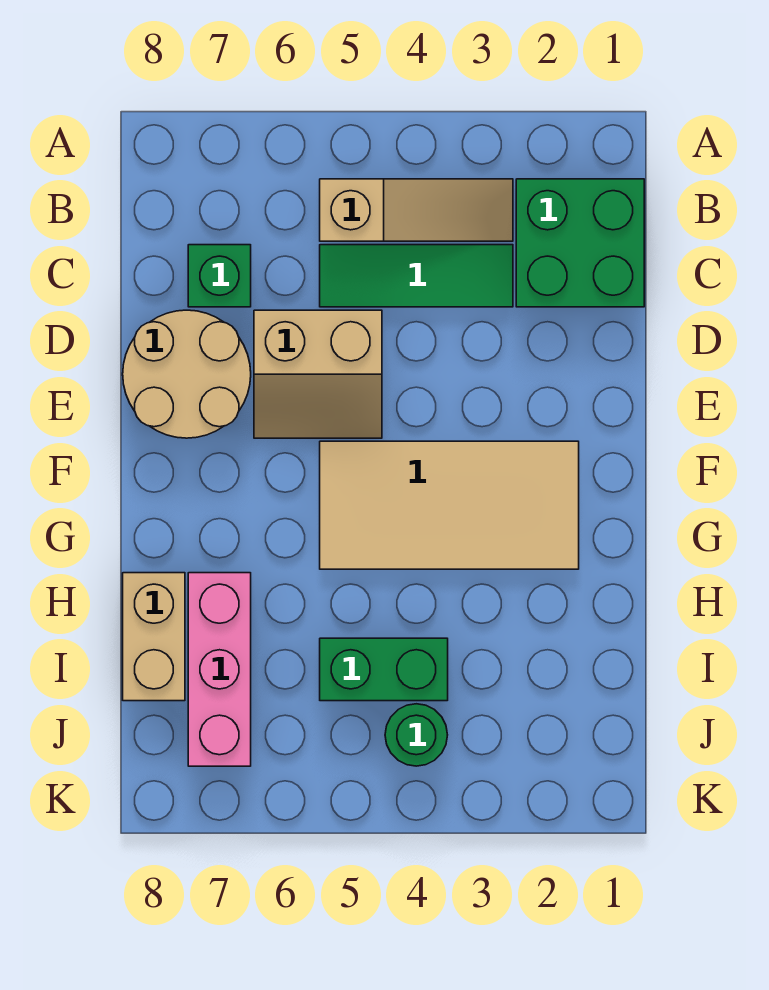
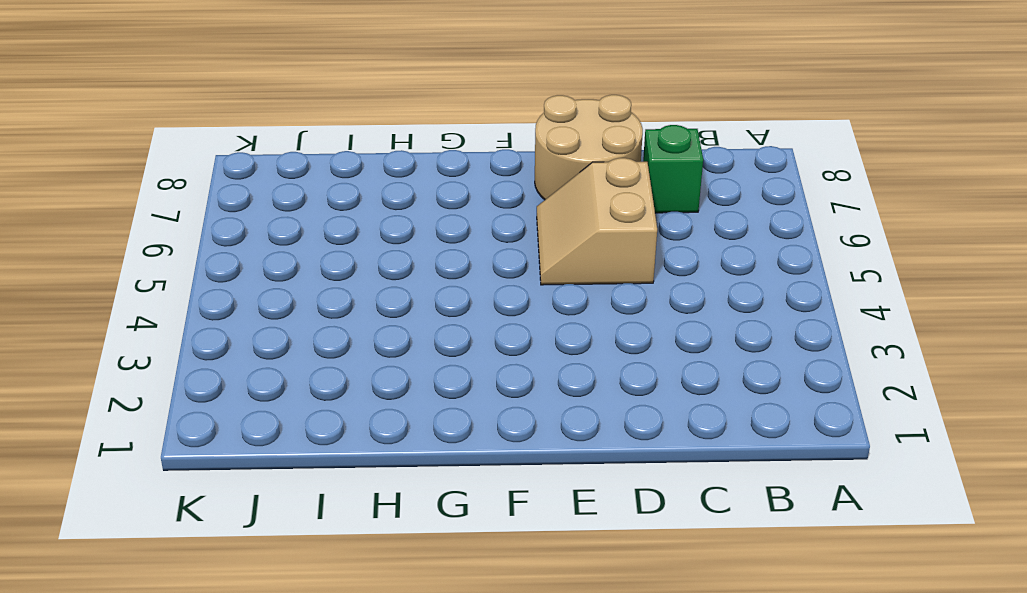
none -> green 2x2 brick [516,179,644,307]
none -> tan 1x3 slope [320,179,513,241]

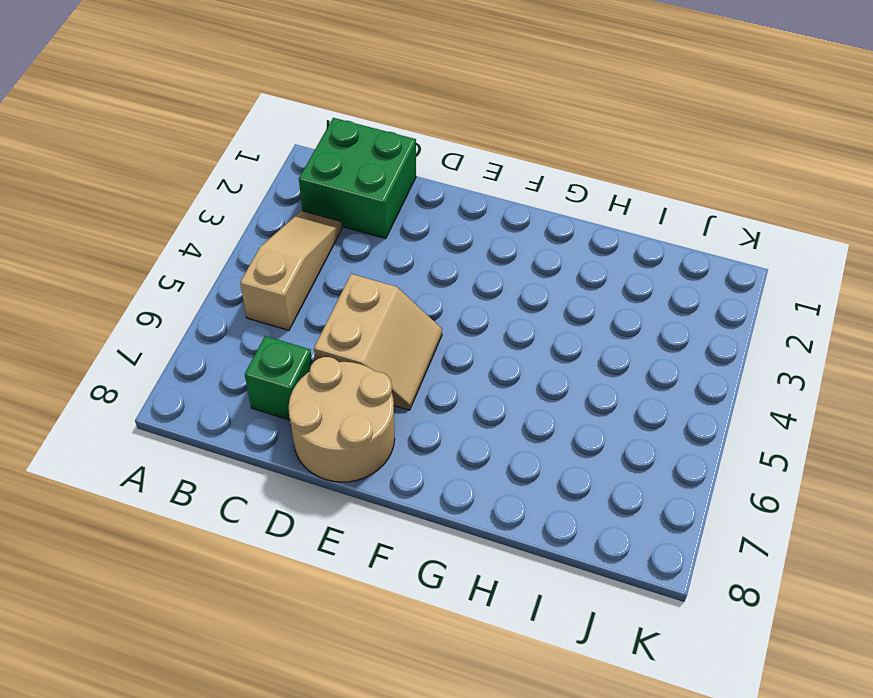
none -> green 1x3 tile [320,245,513,307]
none -> tan 2x4 tile [320,441,579,569]

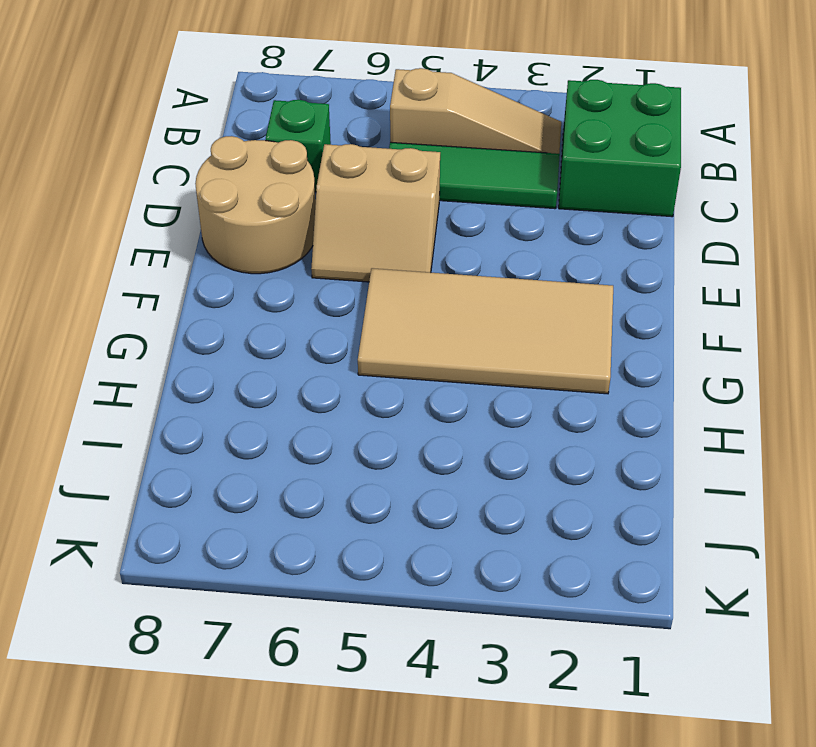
none -> pink 1x3 brick [188,573,251,766]
none -> tan 1x2 brick [123,573,185,701]

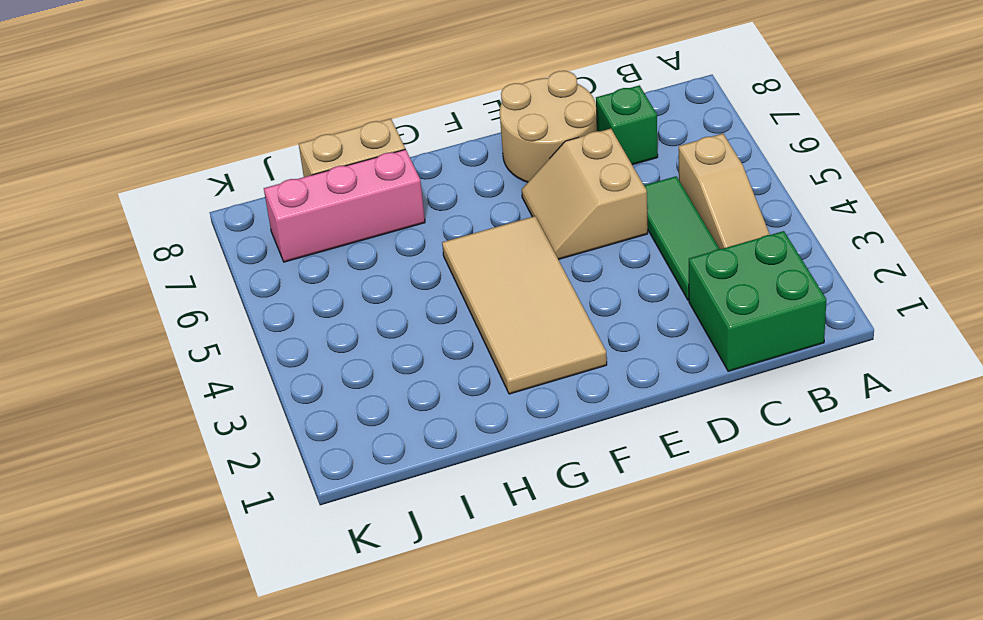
none -> green 1x2 brick [320,638,448,701]
none -> green 1x1 round brick [385,704,447,766]

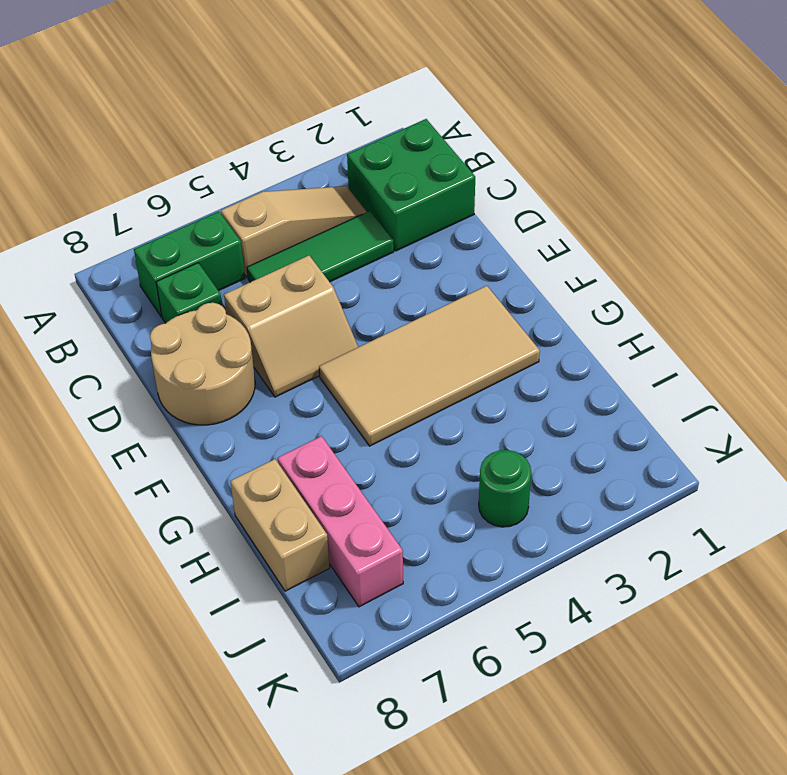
green 1x2 brick [134,211,245,317] -> green 1x2 brick moved to [320,638,448,701]

